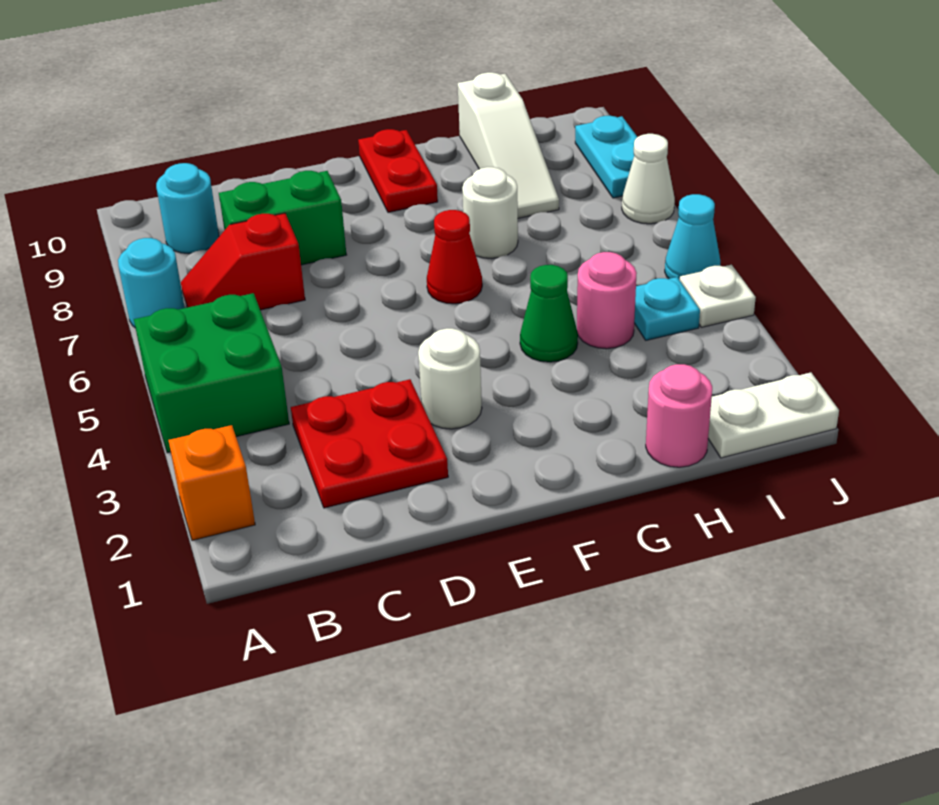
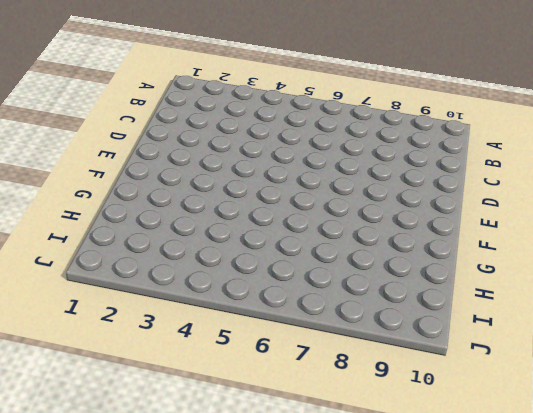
none -> orange 1x1 brick [168,425,255,540]
none -> green 2x2 brick [134,293,289,453]
none -> cyan 1x1 round brick [118,238,185,327]

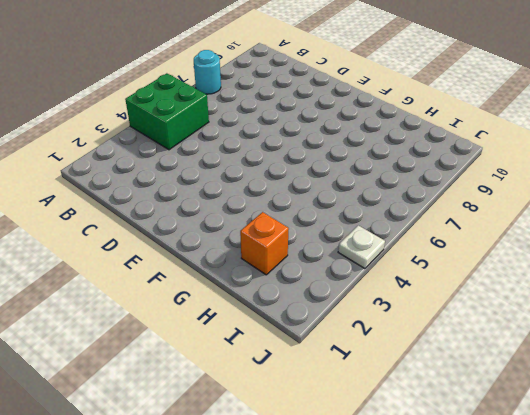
orange 1x1 brick [240,212,289,275] -> orange 1x1 brick moved to [168,425,255,540]
none -> red 1x2 slope [181,213,305,310]
none -> cyan 1x1 round brick [156,163,219,254]
none -> red 2x2 plate [291,379,448,508]

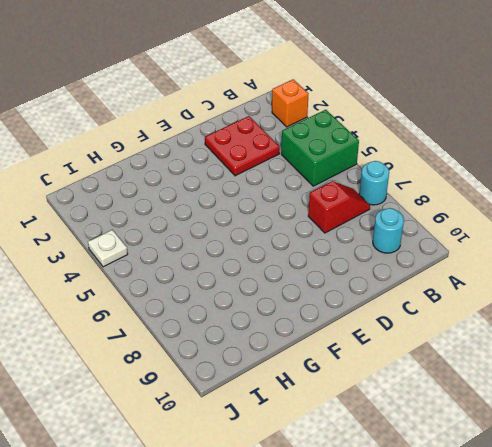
none -> green 1x2 brick [219,171,346,265]
none -> white 1x1 round brick [418,328,482,429]
none -> red 1x1 cone [427,210,482,304]

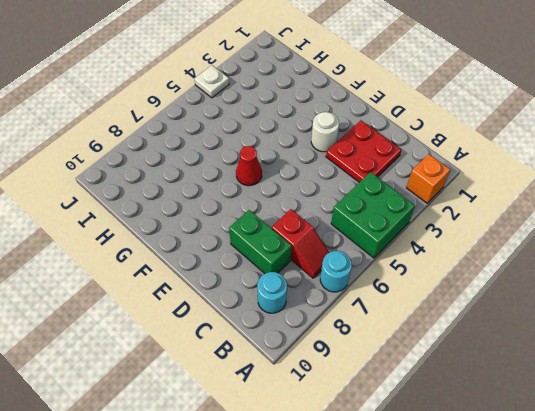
none -> red 1x2 plate [358,129,438,212]
none -> green 1x1 cone [520,265,578,362]
none -> white 1x1 round brick [462,167,518,258]

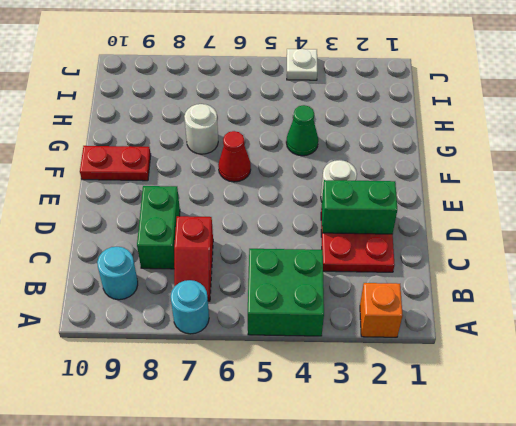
green 1x2 brick [322,180,397,234] -> none
none -> pink 1x1 round brick [646,364,712,467]
none -> pink 1x1 round brick [577,252,636,349]
none -> white 1x3 slope [458,72,559,218]

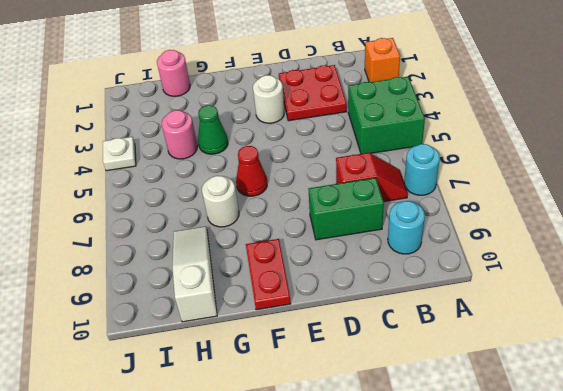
none -> white 1x2 plate [708,372,839,458]
none -> cyan 1x1 plate [634,277,700,340]
none -> cyan 1x1 cone [665,194,721,280]

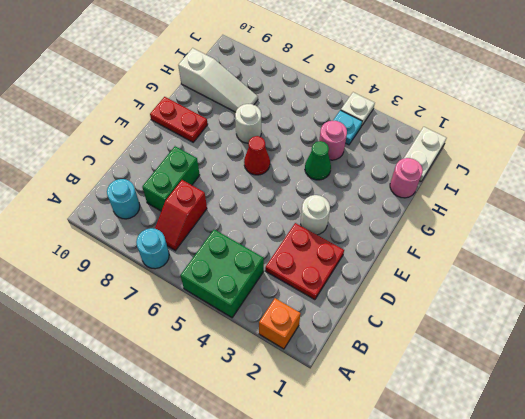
none -> cyan 1x1 cone [665,194,721,280]
none -> white 1x1 cone [622,134,675,224]
none -> cyan 1x2 plate [575,116,637,198]

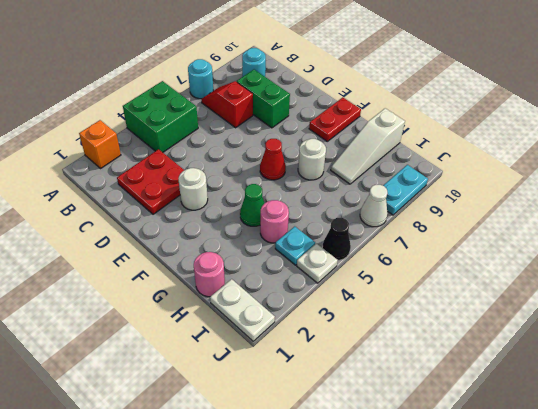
black 1x1 cone [322,218,351,260] -> cyan 1x1 cone [665,194,721,280]

